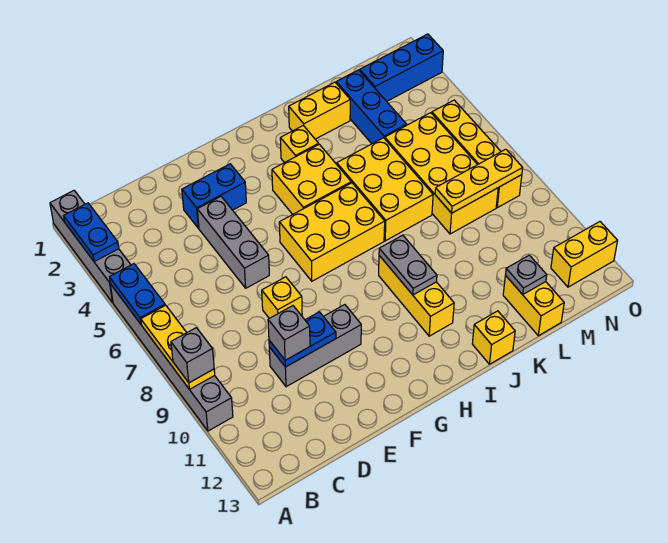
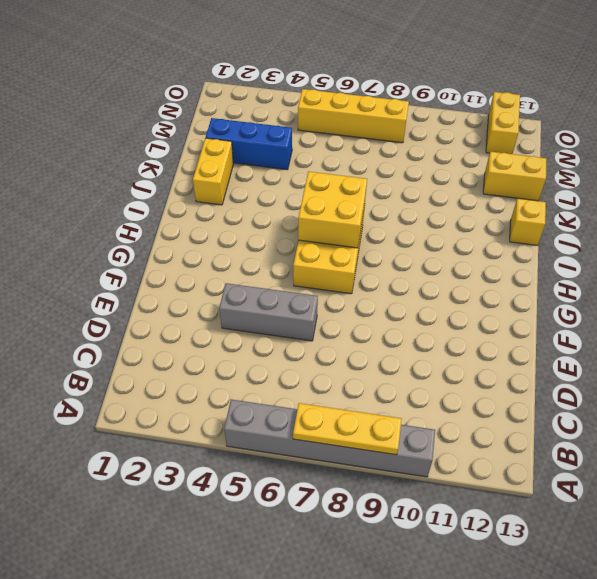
yellow 2x2 brick [298,171,367,248] -> yellow 2x2 brick moved to [272,144,351,214]
none -> grey 1x4 brick [50,191,131,303]
none -> grey 1x3 brick [269,305,361,387]
none -> blue 1x2 brick [182,164,246,228]

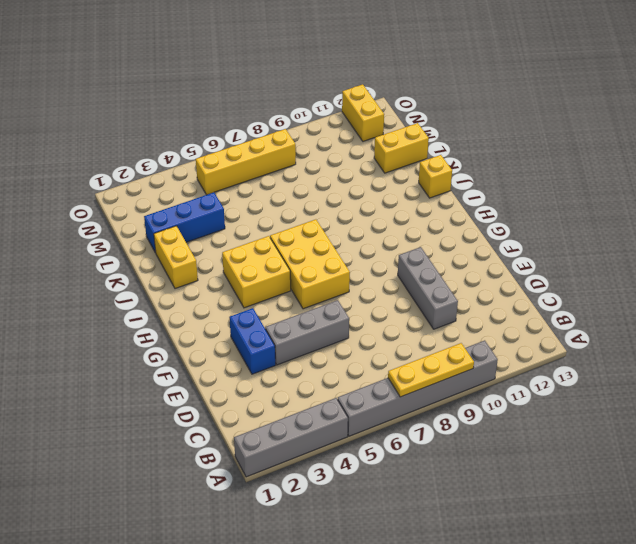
none -> yellow 1x1 brick [262,277,302,318]
none -> yellow 1x1 brick [280,126,319,163]
none -> yellow 1x3 brick [379,255,454,336]

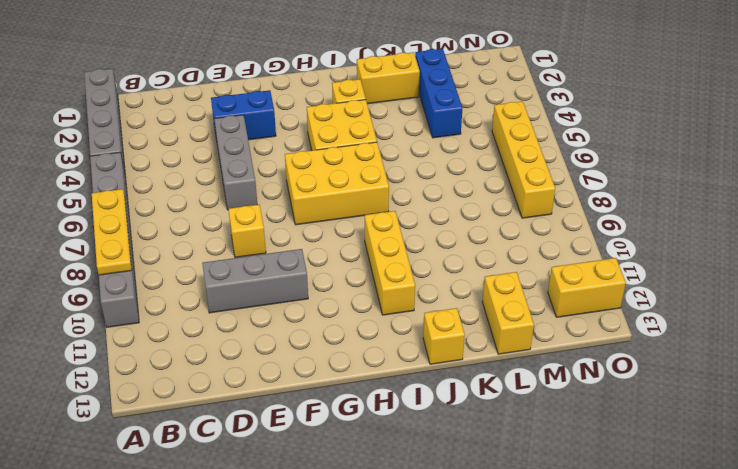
none -> yellow 2x3 brick [337,138,433,241]
none -> yellow 2x4 brick [385,113,498,234]
none -> blue 1x3 brick [360,34,443,101]

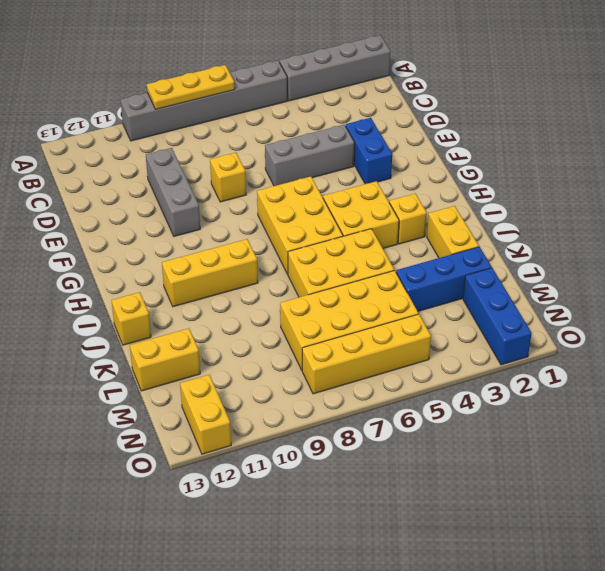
none -> blue 1x2 plate [64,203,119,262]
none -> blue 1x2 plate [109,264,165,324]
none -> blue 1x2 plate [269,312,336,367]

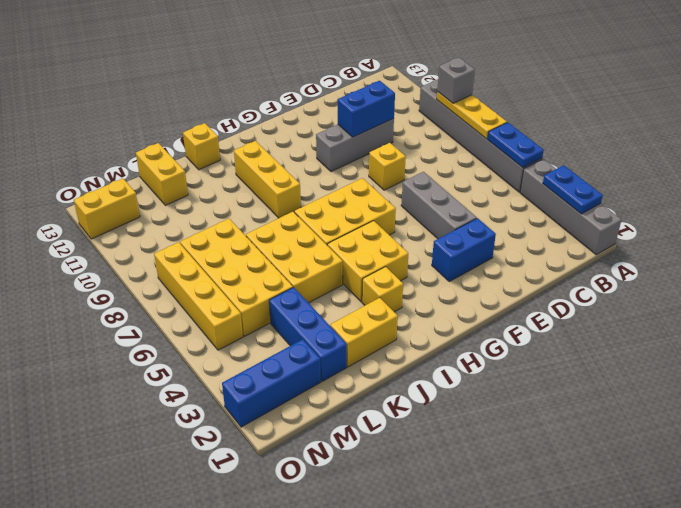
blue 1x2 brick [338,81,395,137] -> blue 1x2 plate [269,312,336,367]
none -> grey 1x2 plate [379,235,437,295]
none -> yellow 1x3 plate [435,149,523,213]
none -> grey 1x1 plate [506,255,547,294]

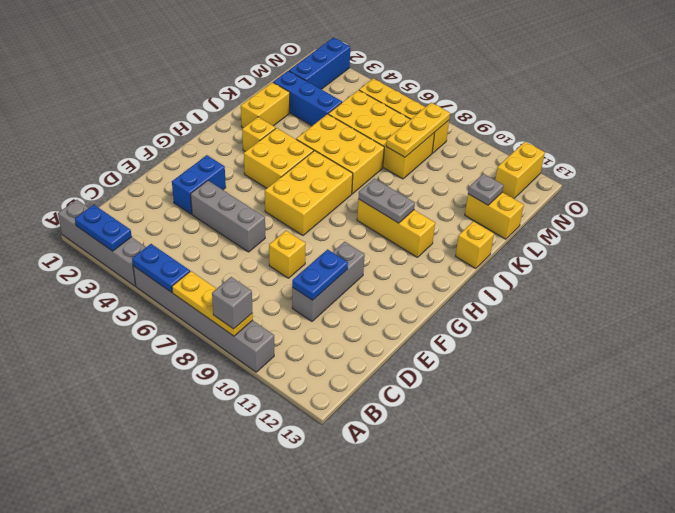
none -> grey 1x1 brick [268,306,310,360]

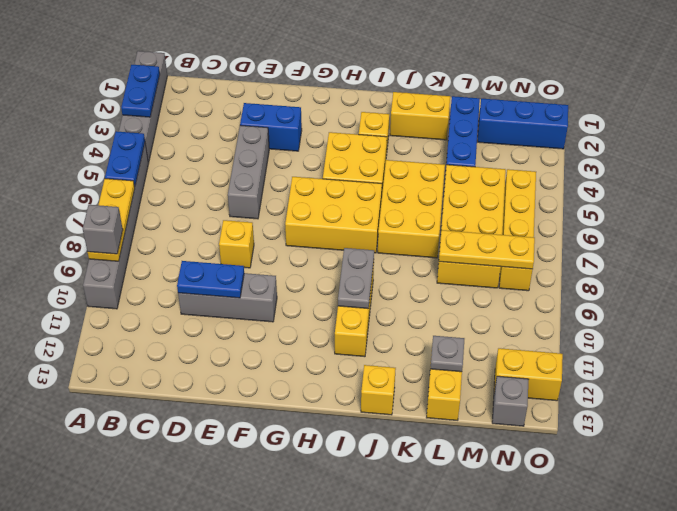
grey 1x1 brick [492,376,529,426] -> grey 1x1 brick moved to [268,306,310,360]

